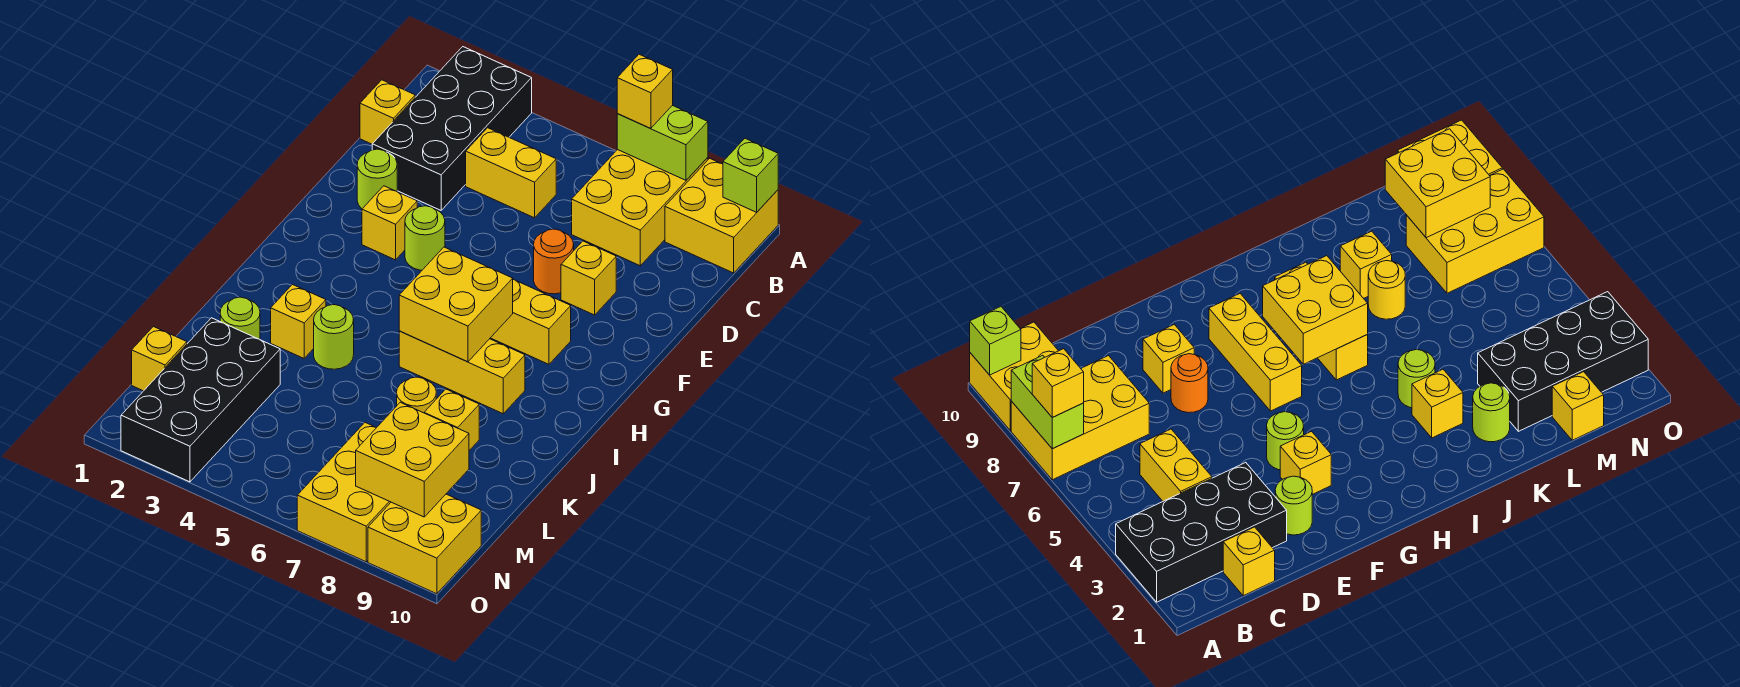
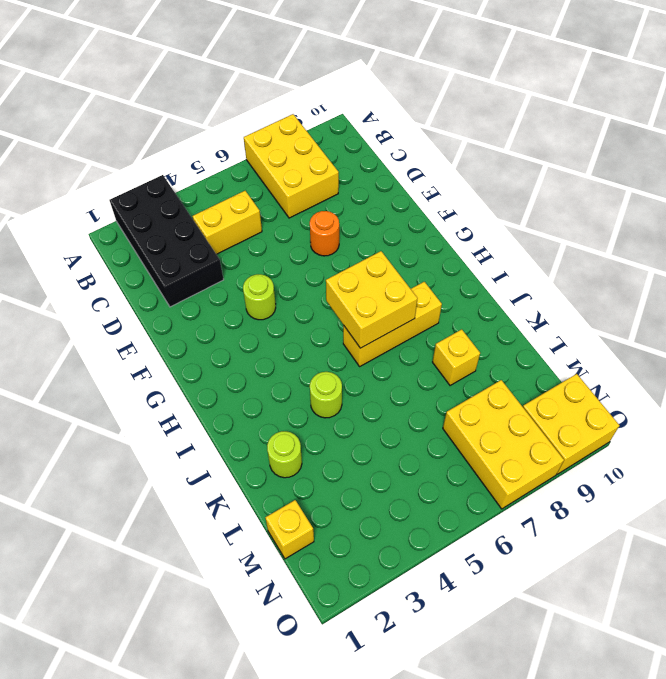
none -> yellow 2x2 brick [665,158,778,273]
none -> yellow 1x1 brick [360,80,415,144]
none -> lime 1x1 round brick [357,149,397,209]

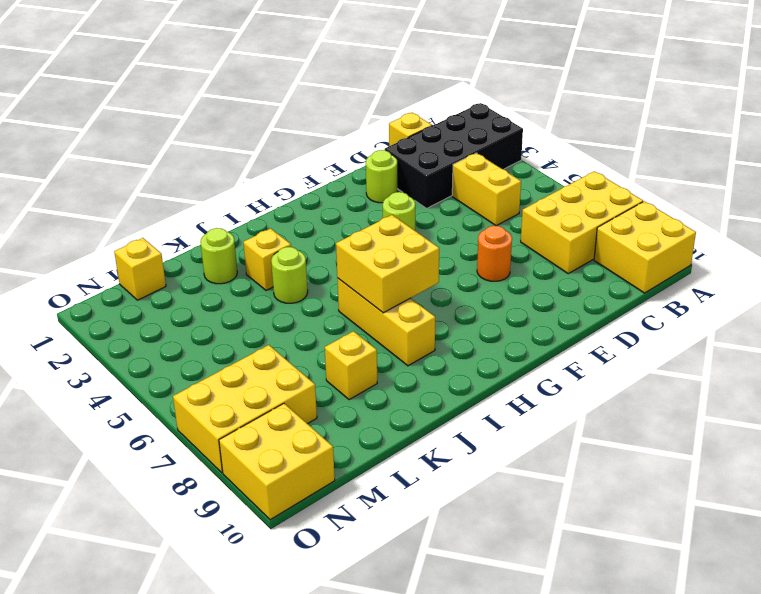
none -> yellow 1x1 brick [561,241,616,315]
none -> yellow 1x1 brick [362,186,417,260]
none -> yellow 1x3 brick [491,280,571,364]

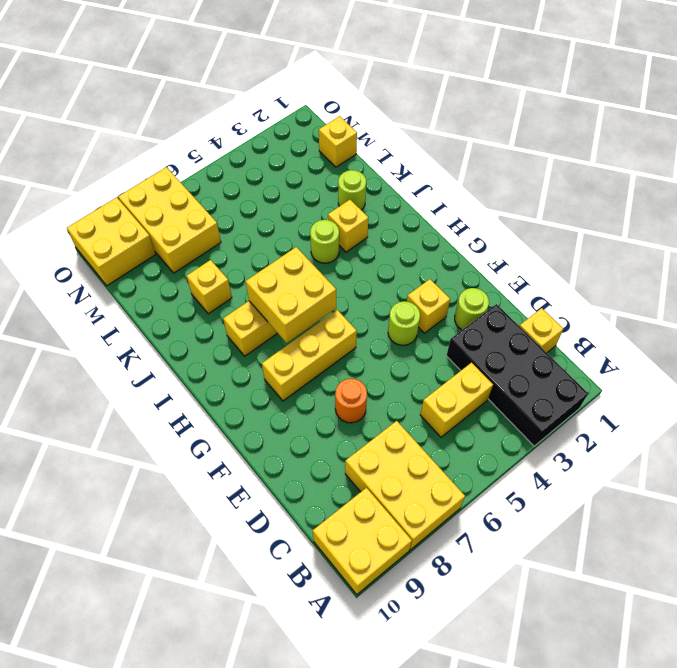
none -> yellow 1x1 brick [561,241,616,315]
none -> yellow 1x1 round brick [397,377,436,413]
none -> black 2x4 brick [121,318,280,482]

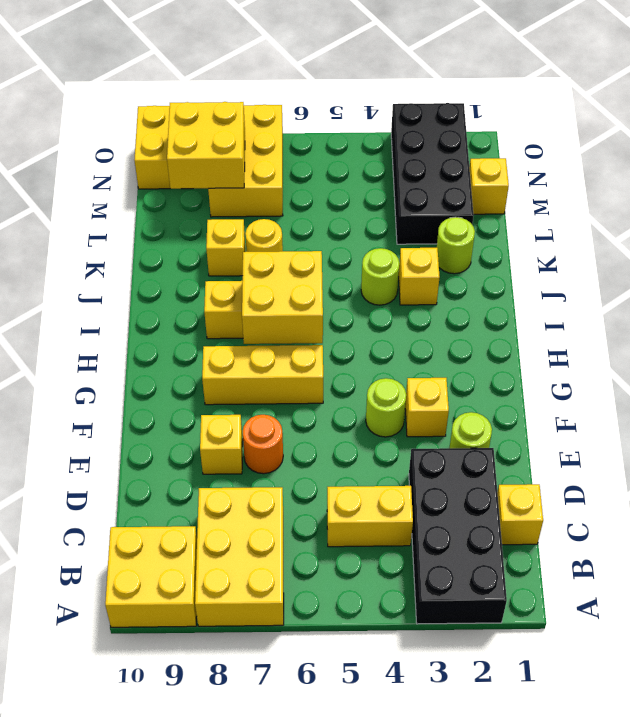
none -> lime 1x2 brick [617,105,708,180]
none -> lime 1x1 brick [723,138,778,212]
none -> yellow 1x1 brick [617,54,673,129]

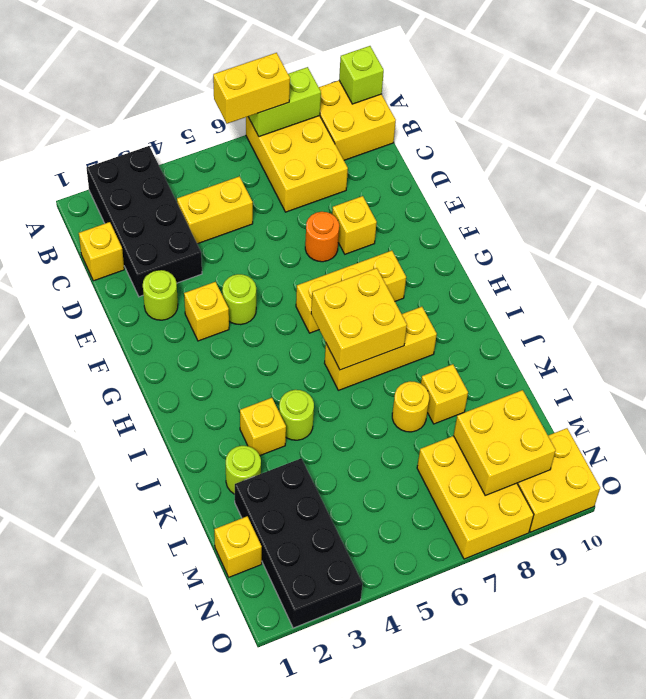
yellow 1x2 brick [213,53,290,124] -> yellow 1x1 brick [617,54,673,129]

